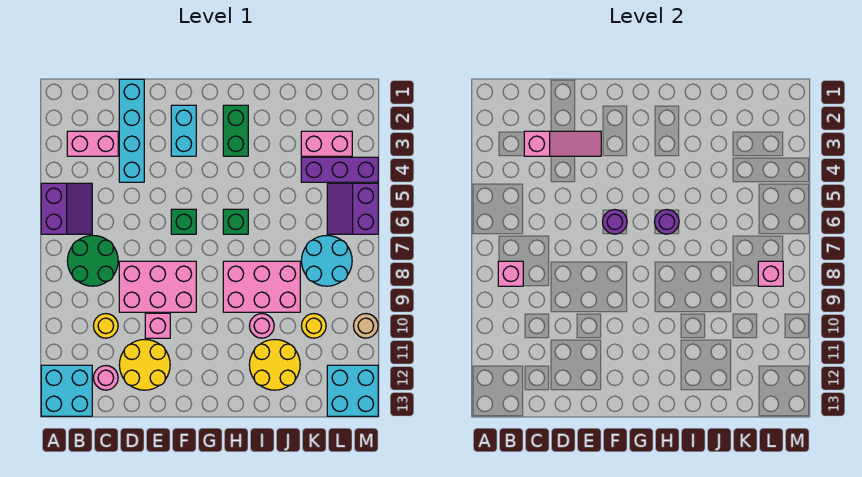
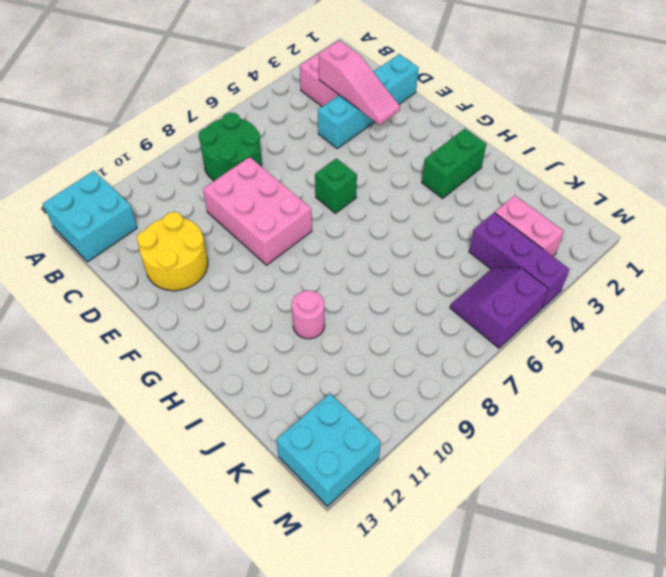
none -> purple 2x2 slope [41,183,92,234]
none -> yellow 1x1 round brick [94,314,118,338]
none -> pink 1x1 round brick [94,366,118,390]

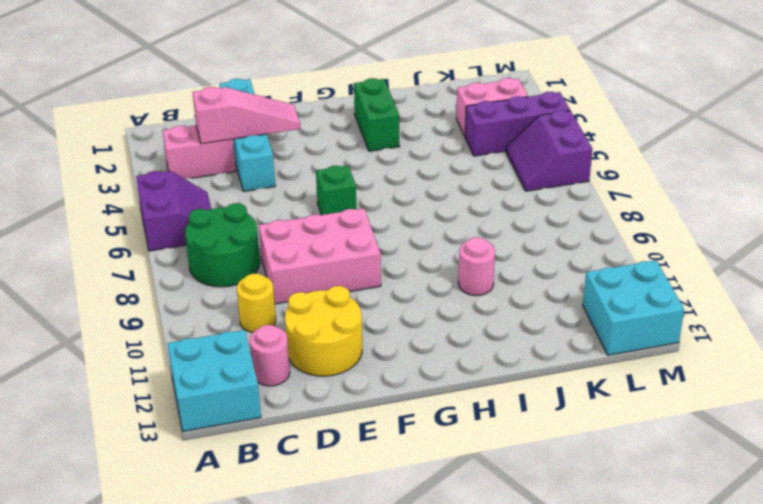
none -> pink 1x1 brick [145,313,170,338]
none -> cyan 1x2 brick [171,105,196,156]
none -> green 1x1 brick [223,209,248,234]

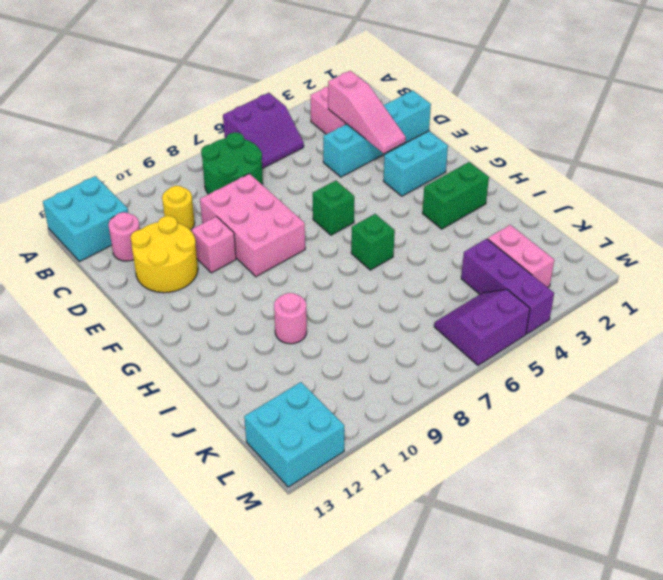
none -> pink 2x3 brick [223,261,300,312]
none -> yellow 2x2 round brick [249,340,300,390]
none -> cyan 2x2 round brick [301,236,352,286]

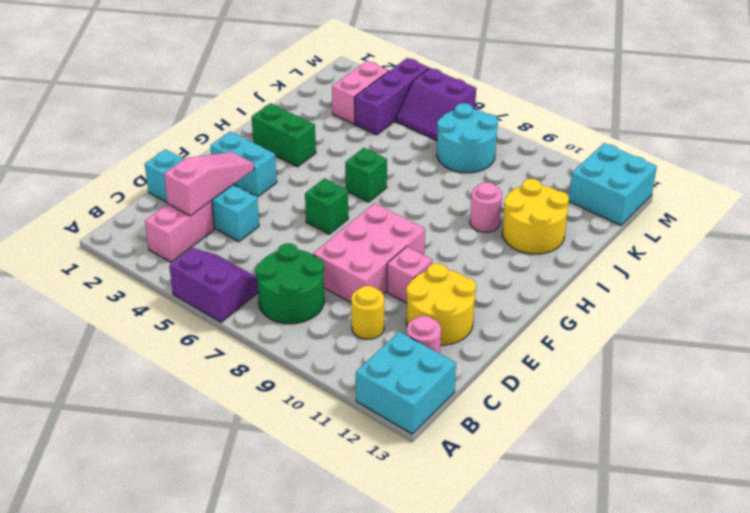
none -> pink 2x3 brick [223,261,300,312]
none -> yellow 1x1 round brick [302,314,326,338]
none -> tan 1x1 round brick [354,314,378,338]

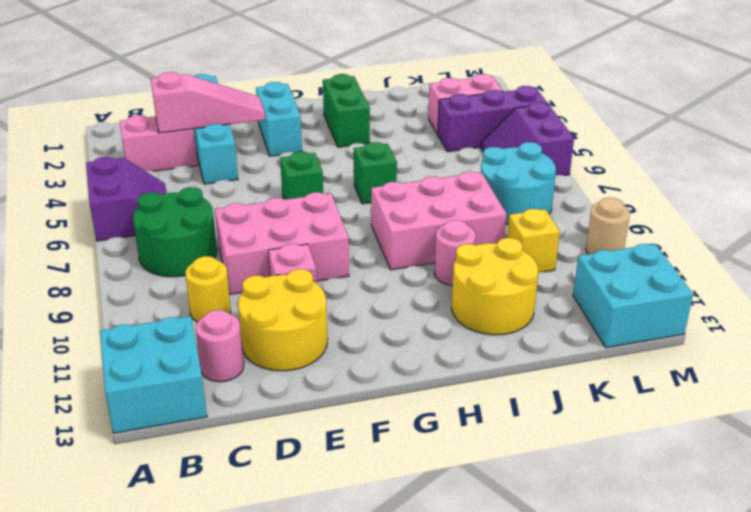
yellow 1x1 brick [507,209,560,273] -> yellow 1x1 round brick [302,314,326,338]
none -> pink 1x1 brick [498,261,523,286]
none -> purple 1x1 round brick [603,210,627,234]
none -> purple 1x1 round brick [655,210,679,234]

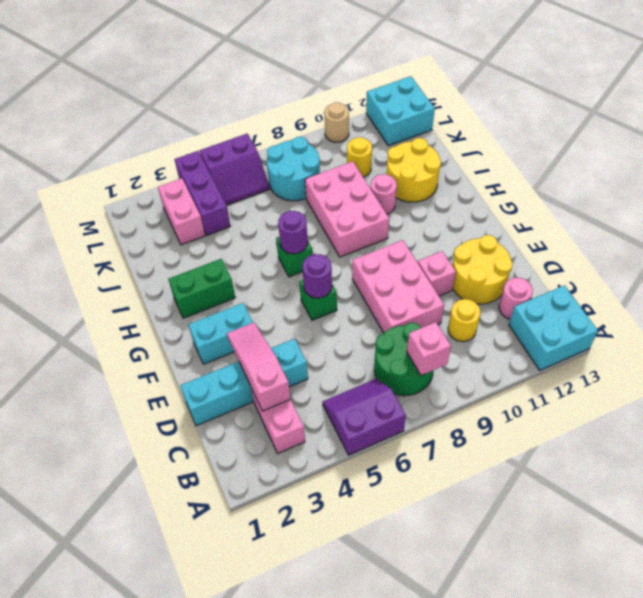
none -> pink 1x1 brick [758,261,783,286]

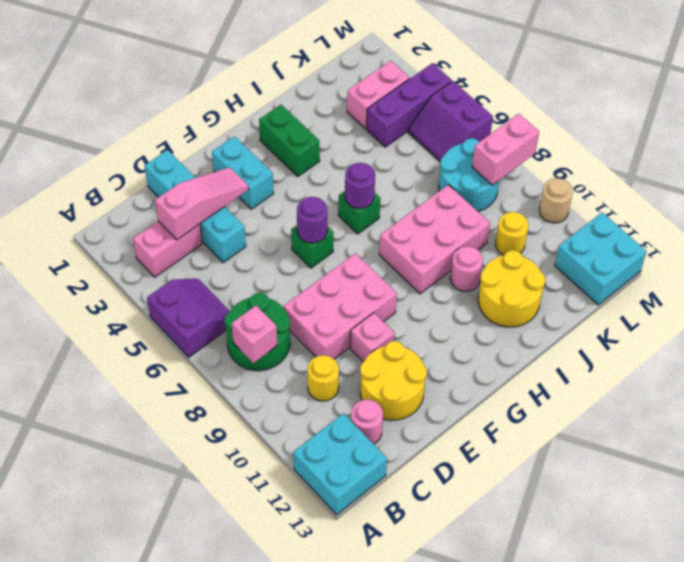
pink 1x2 brick [472,114,539,185] -> pink 1x1 brick [758,261,783,286]

